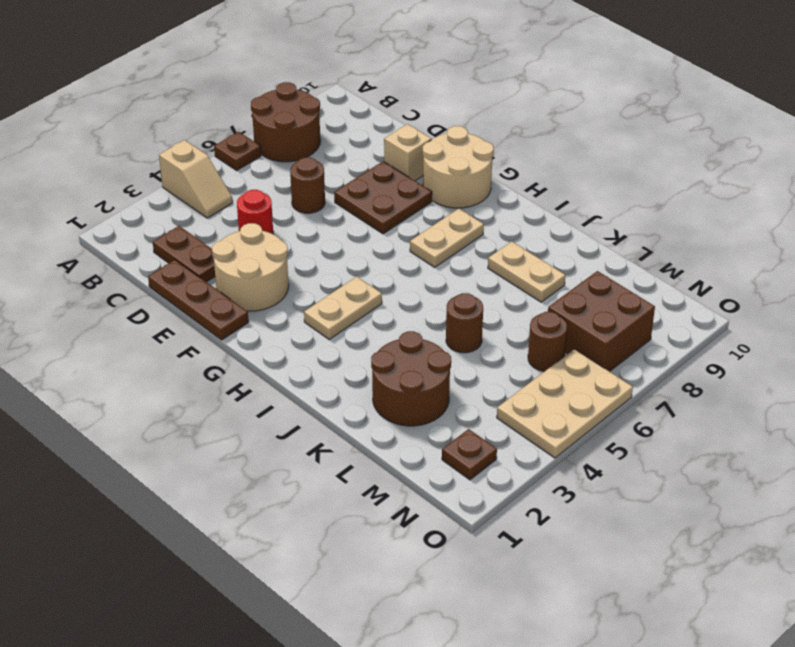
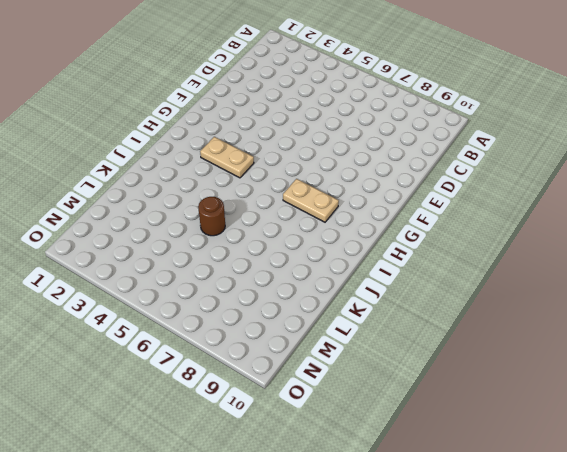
none -> tan 1x2 slope [159,140,233,218]
none -> brown 1x1 plate [214,132,261,170]
none -> brown 2x2 round brick [251,82,320,162]

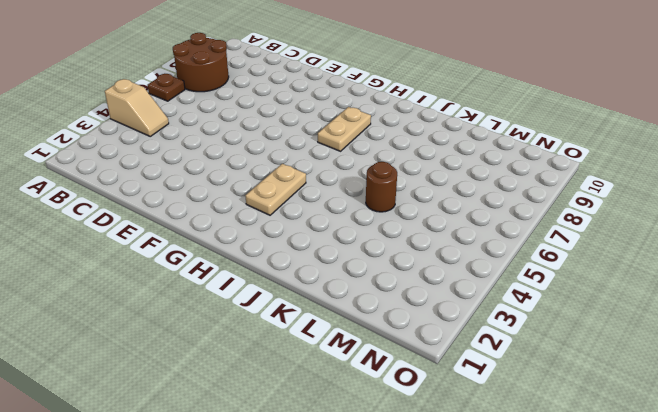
none -> brown 1x2 plate [153,226,215,282]
none -> brown 1x3 plate [148,260,249,340]
none -> red 1x1 round brick [237,190,273,234]

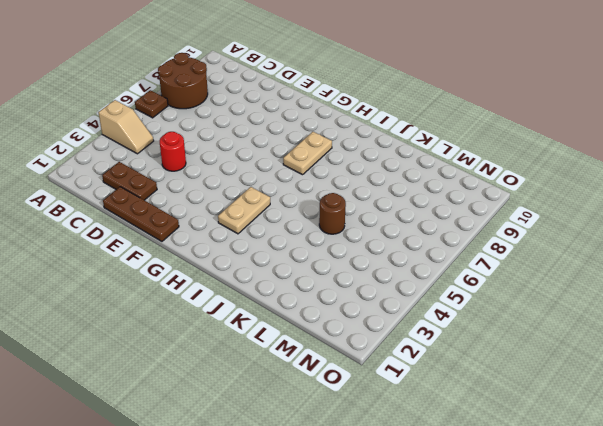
none -> brown 1x1 round brick [290,157,325,213]
none -> tan 2x2 round brick [212,223,289,311]
none -> brown 2x2 plate [334,161,432,234]

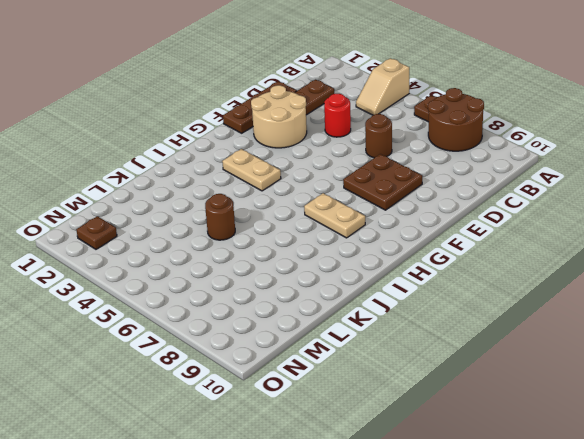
none -> tan 1x1 brick [384,124,431,181]
none -> tan 2x2 round brick [423,126,494,208]
none -> tan 1x2 plate [488,241,565,302]

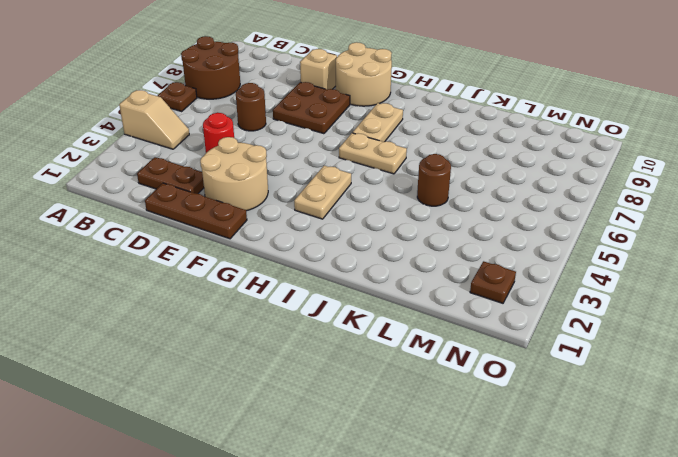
tan 1x2 plate [339,133,407,174] -> tan 1x2 plate moved to [488,241,565,302]
none -> brown 2x2 round brick [371,331,451,426]
none -> brown 1x1 round brick [528,312,567,371]
none -> brown 2x2 brick [548,271,655,371]

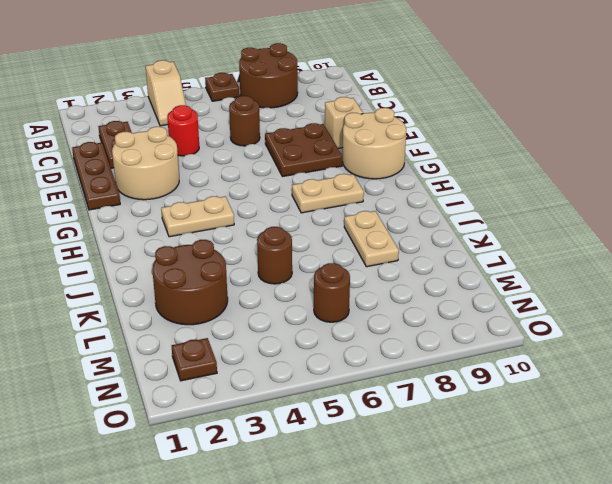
none -> brown 2x2 brick [548,271,655,371]
none -> tan 2x3 plate [497,349,633,458]

